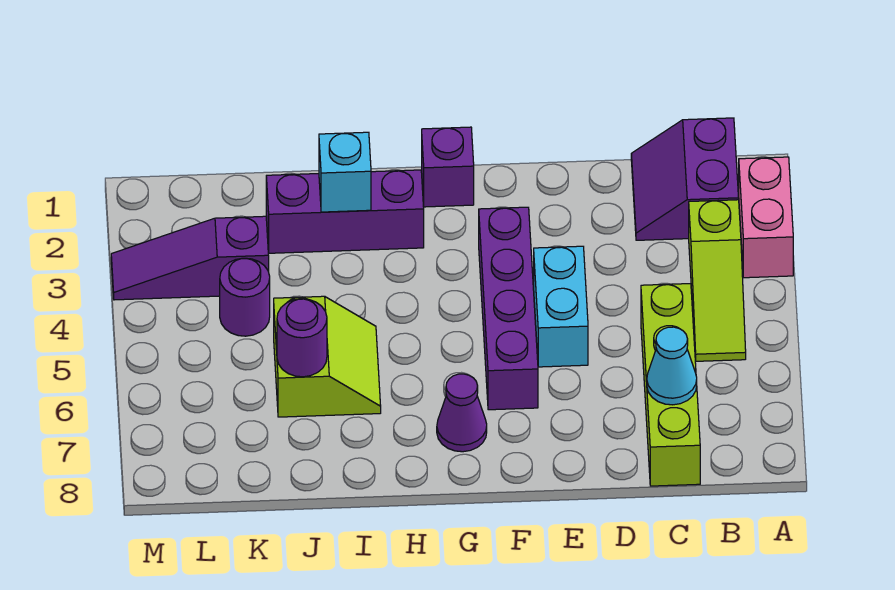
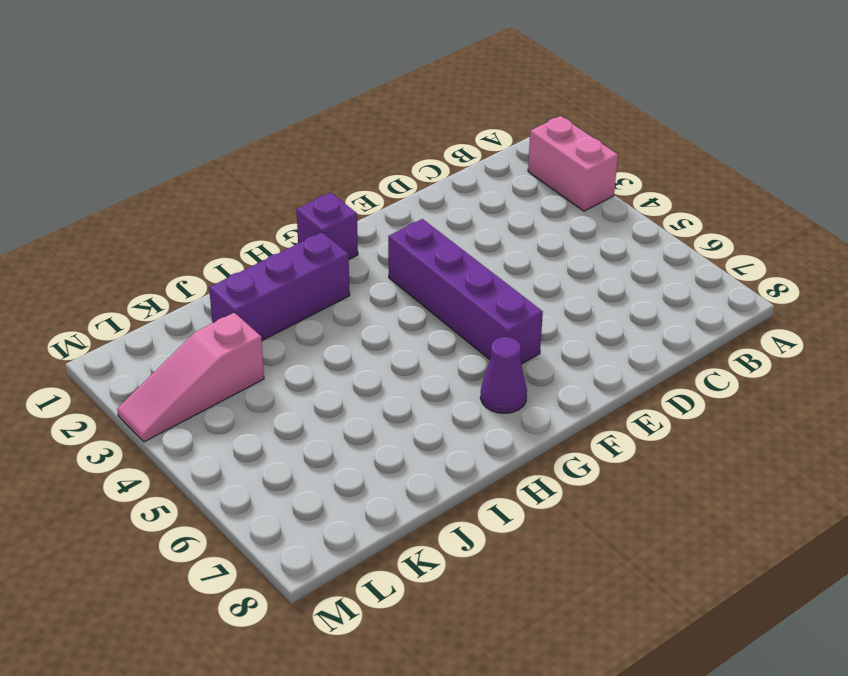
pink 1x3 slope [117,313,264,442] -> purple 1x3 slope [111,216,269,300]
none -> purple 2x2 slope [631,118,739,240]
none -> lime 1x3 slope [689,200,746,361]
none -> lime 1x4 brick [641,284,700,486]

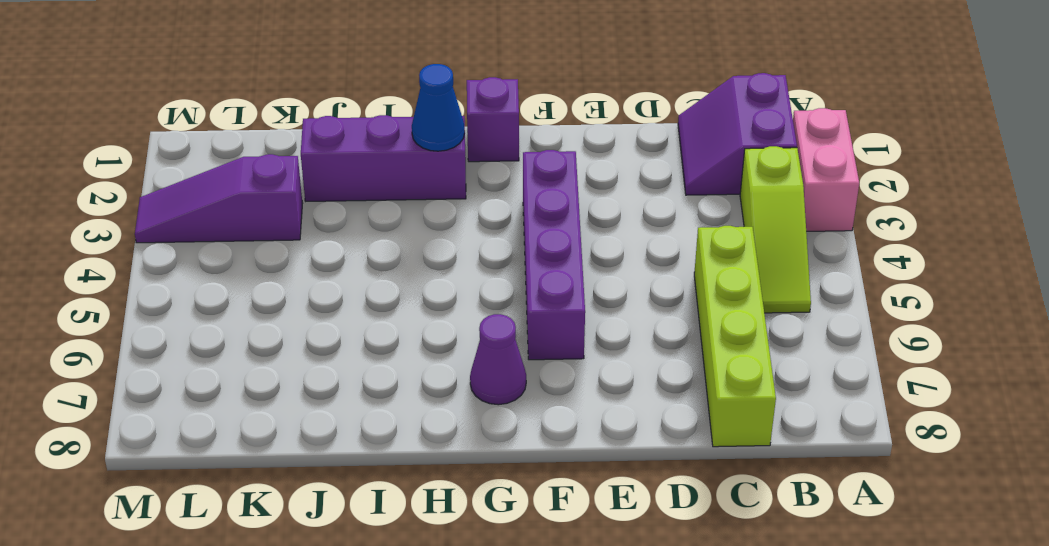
blue 1x1 cone [412,64,465,151] -> none
none -> cyan 1x2 brick [534,246,588,367]
none -> lime 2x2 slope [274,296,381,417]
none -> purple 1x1 round brick [220,258,270,336]

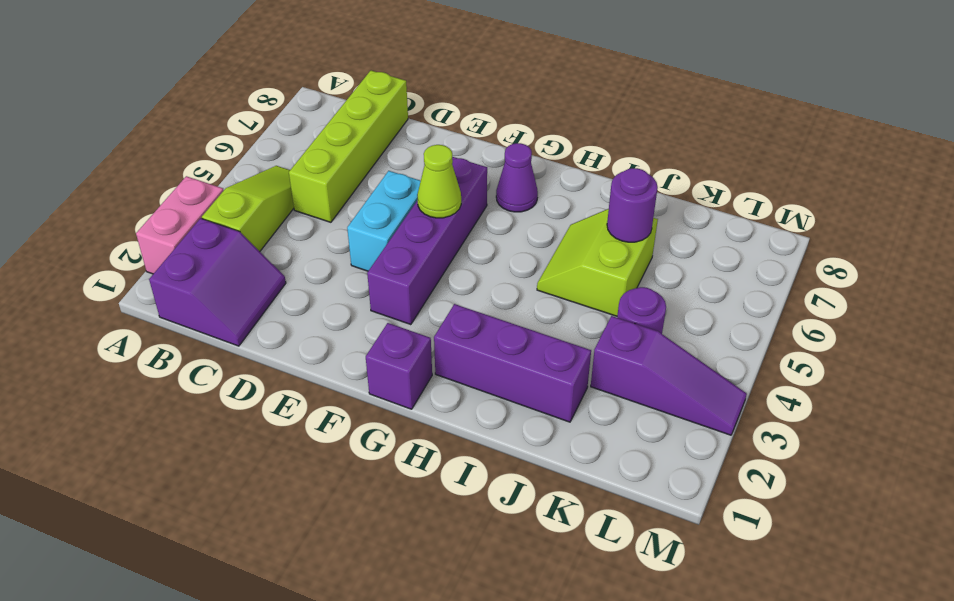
lime 1x1 cone [417,145,461,218] -> none
none -> cyan 1x1 cone [647,327,697,405]
none -> cyan 1x1 brick [319,132,371,212]

